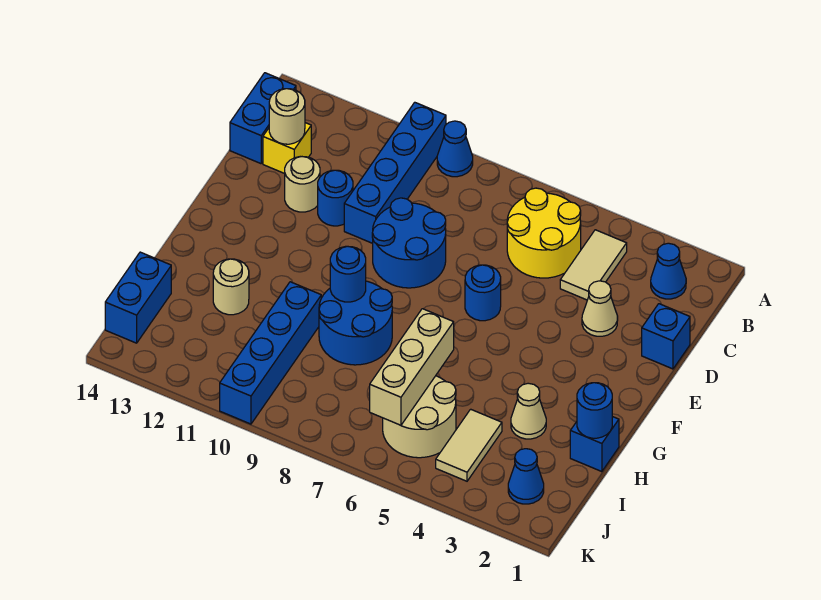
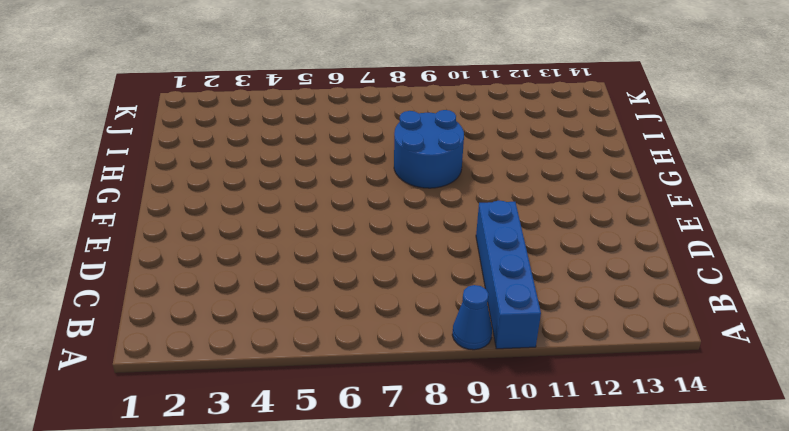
none -> blue 1x1 cone [651,243,686,299]
none -> tan 1x2 tile [560,230,627,300]
none -> yellow 2x2 round brick [507,188,581,278]

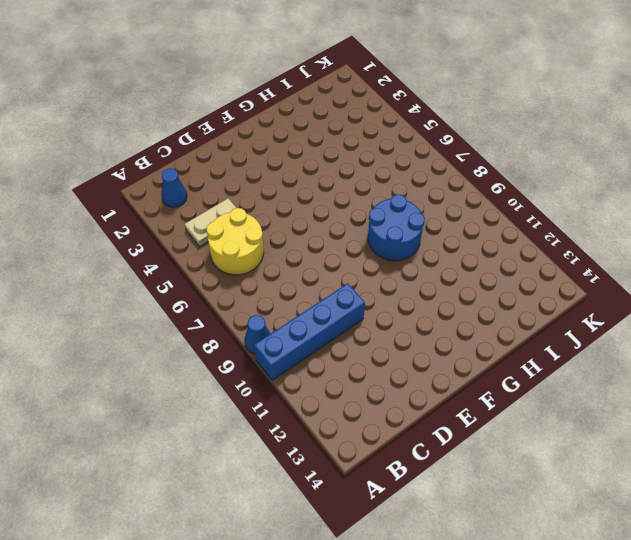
tan 1x2 plate [185,199,236,247] -> tan 1x2 tile [560,230,627,300]
none -> blue 1x2 brick [230,73,296,164]
none -> yellow 1x1 brick [263,123,311,174]
none -> blue 1x1 brick [642,304,690,369]

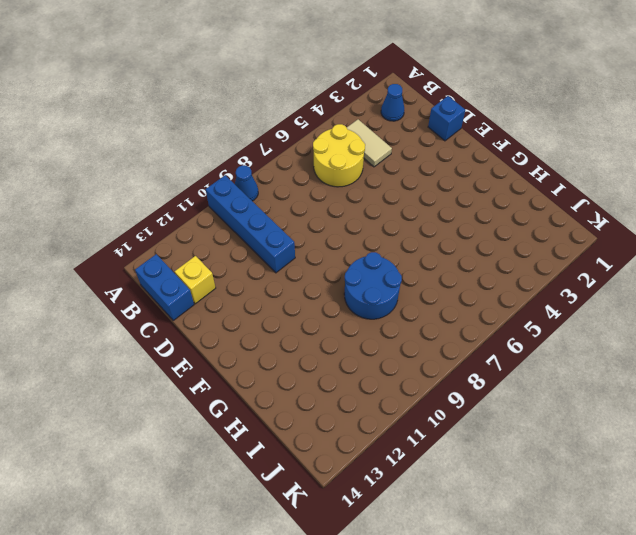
none -> tan 1x1 cone [582,281,618,336]
none -> blue 2x2 round brick [372,198,446,288]
none -> blue 1x1 round brick [318,170,353,226]

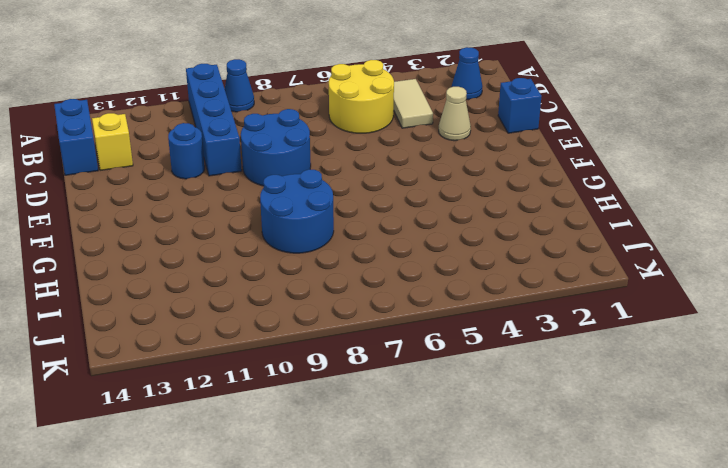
none -> tan 1x1 round brick [285,157,320,212]
none -> blue 1x1 round brick [465,265,501,321]
none -> blue 1x1 brick [570,417,619,472]

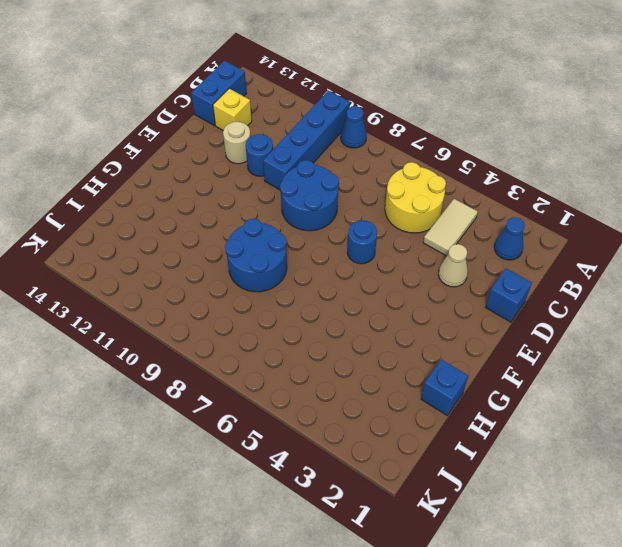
none -> tan 1x1 cone [511,383,546,439]
none -> blue 1x4 brick [220,282,321,424]
none -> tan 1x1 round brick [213,259,249,315]

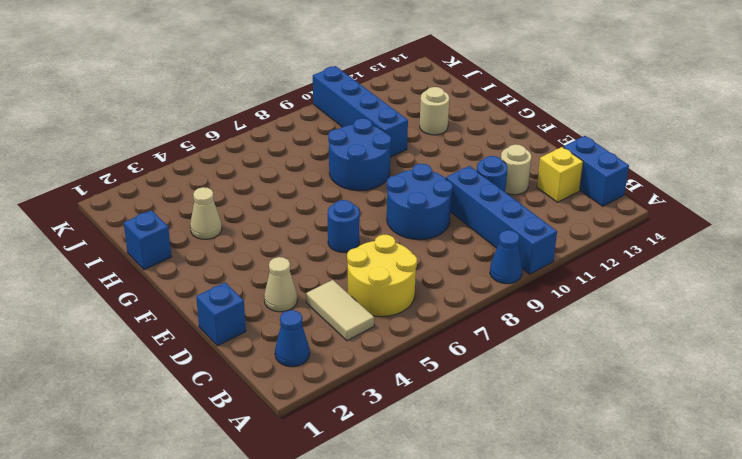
none -> tan 1x2 tile [436,409,502,481]
none -> tan 2x2 round brick [383,376,456,458]
none -> blue 1x2 brick [105,252,171,343]

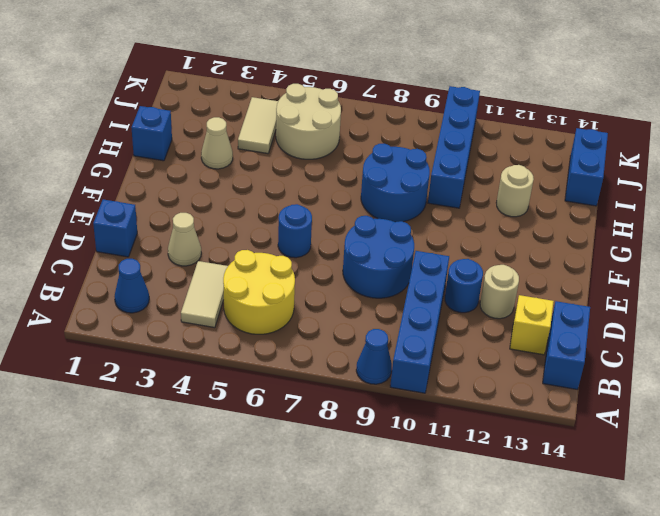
none -> blue 1x1 cone [508,449,544,504]
none -> tan 1x1 round brick [269,89,305,144]
none -> blue 1x1 round brick [330,246,366,302]

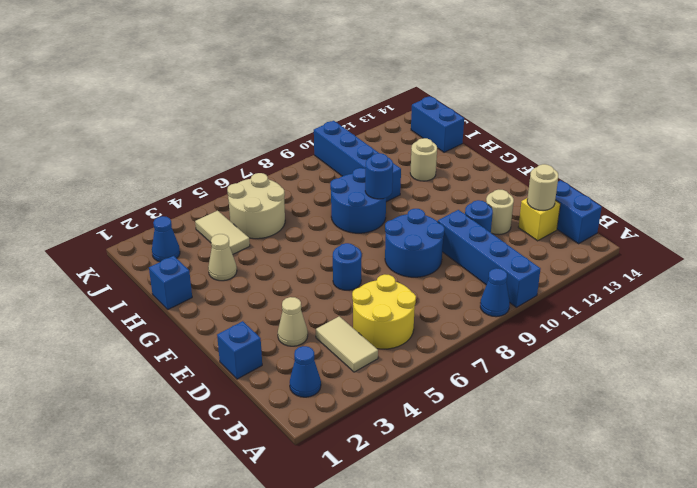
none -> blue 1x1 round brick [577,383,612,438]
none -> tan 1x3 brick [370,309,454,425]

